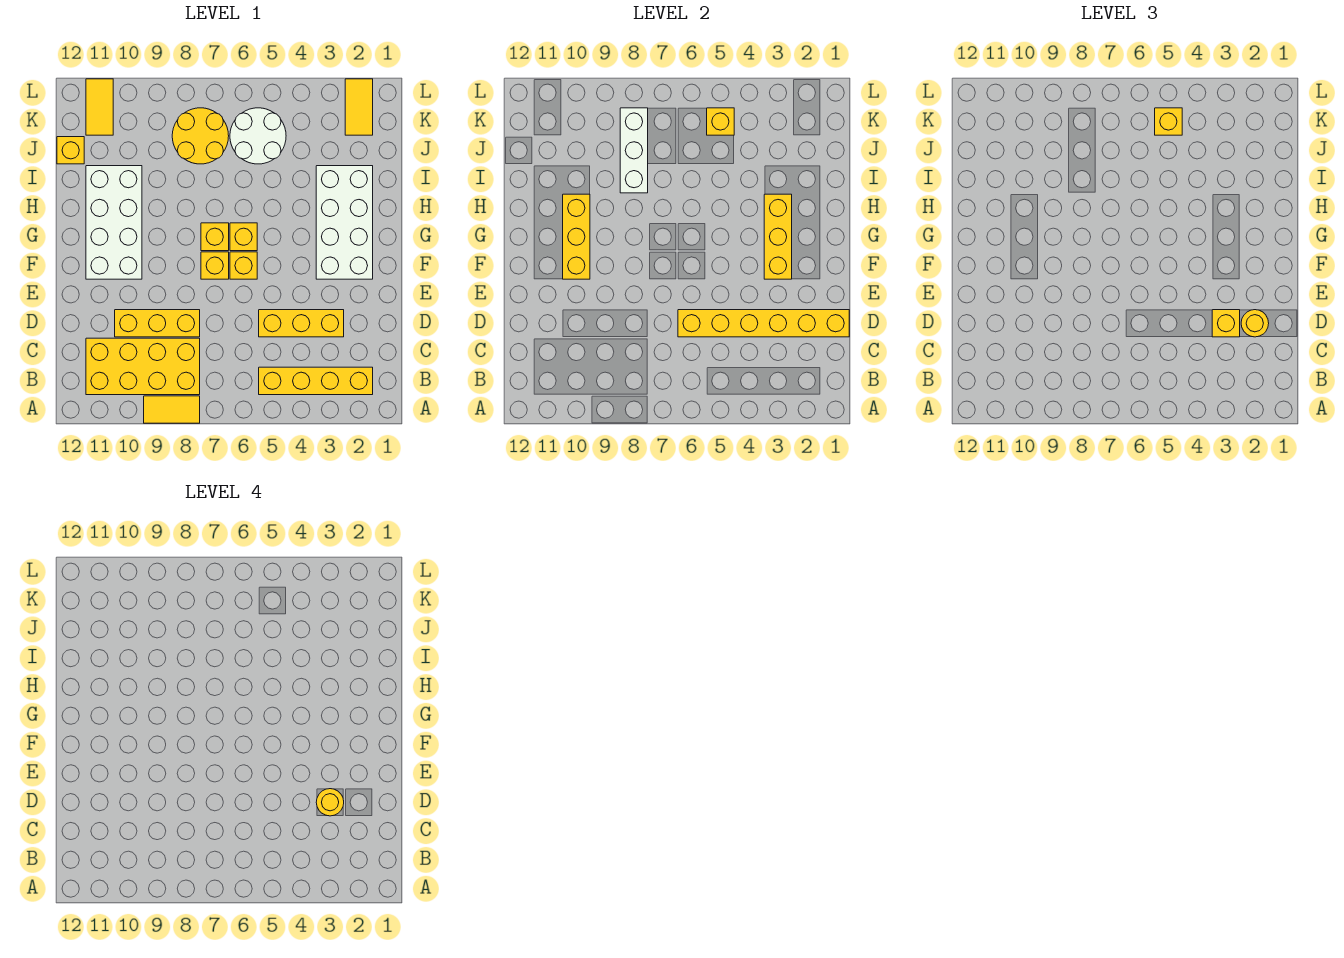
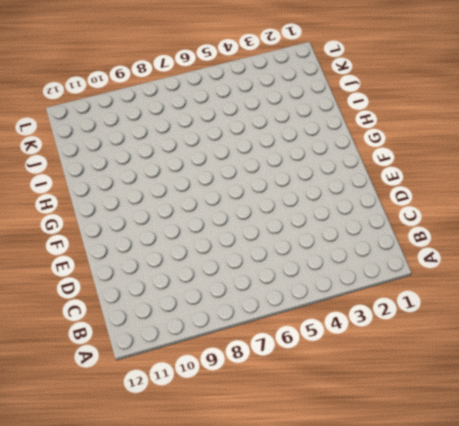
none -> yellow 1x2 tile [144,396,200,423]
none -> yellow 1x4 brick [259,367,373,395]
none -> yellow 2x4 brick [86,338,200,395]

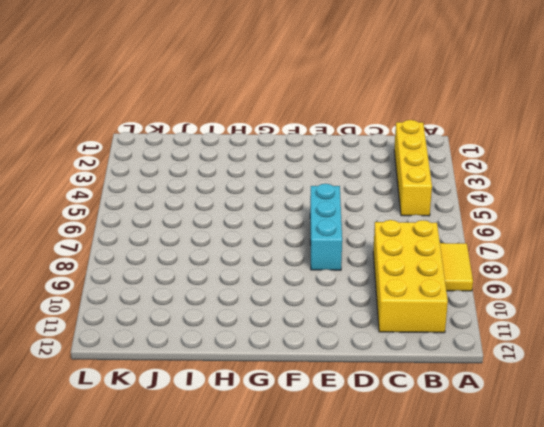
cyan 1x3 brick [310,184,342,270] -> none
none -> yellow 1x3 brick [259,310,344,337]
none -> yellow 1x3 brick [115,310,200,337]
none -> white 2x4 brick [316,166,373,279]

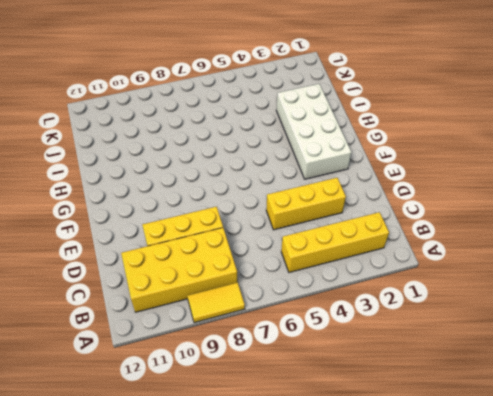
none -> yellow 1x1 brick [230,252,257,279]
none -> yellow 1x1 brick [201,252,229,279]
none -> white 2x4 brick [86,166,142,279]

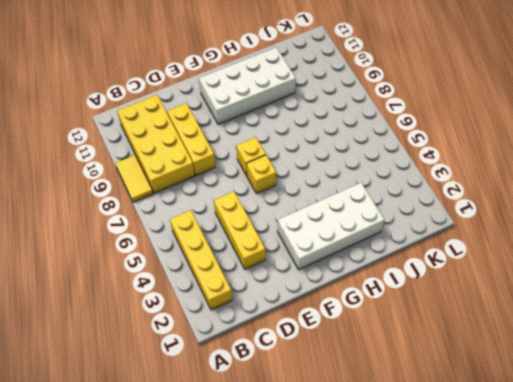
none -> yellow 1x1 brick [230,223,257,251]
none -> yellow 1x1 brick [201,223,229,251]
none -> white 2x2 round brick [230,108,286,164]

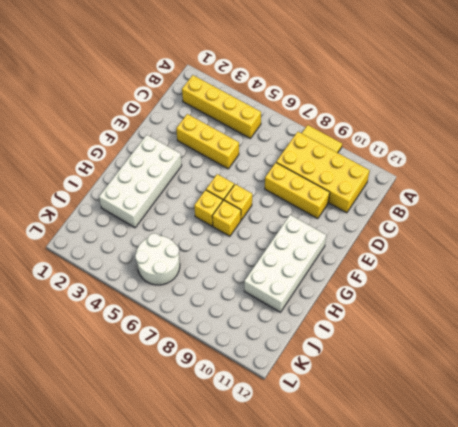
none -> yellow 2x2 round brick [172,108,229,164]
none -> yellow 1x1 brick [57,137,84,164]
none -> yellow 1x2 tile [345,79,373,135]

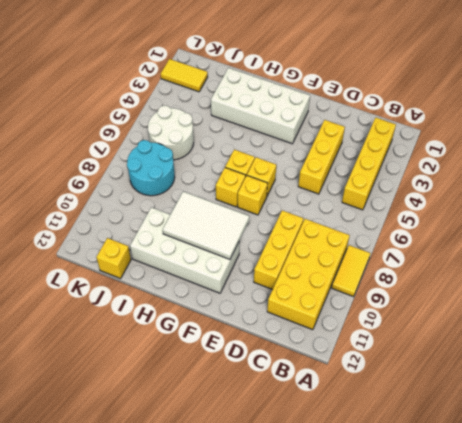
white 2x3 tile [163,191,249,259] -> yellow 1x3 brick [563,194,590,279]
cyan 2x2 round brick [127,140,175,196] -> yellow 2x2 round brick [172,108,229,164]
none -> yellow 1x2 tile [86,79,113,135]
none -> yellow 1x6 brick [678,310,849,337]
none -> yellow 1x3 brick [764,194,792,279]

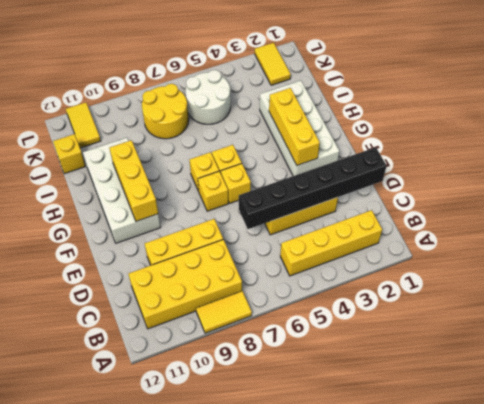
black 1x6 brick [239,147,387,229] -> yellow 1x6 brick [678,310,849,337]
none -> white 1x3 brick [620,108,648,193]
none -> yellow 1x1 brick [707,108,734,135]
none -> yellow 1x1 round brick [1241,310,1269,337]

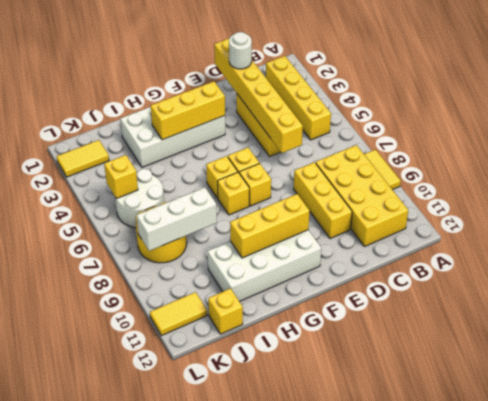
white 1x1 round brick [229,32,252,69] -> yellow 1x1 round brick [1241,310,1269,337]
none -> yellow 1x1 brick [1212,310,1240,337]
none -> yellow 1x1 brick [1155,108,1182,135]
none -> yellow 1x1 round brick [316,789,344,816]

